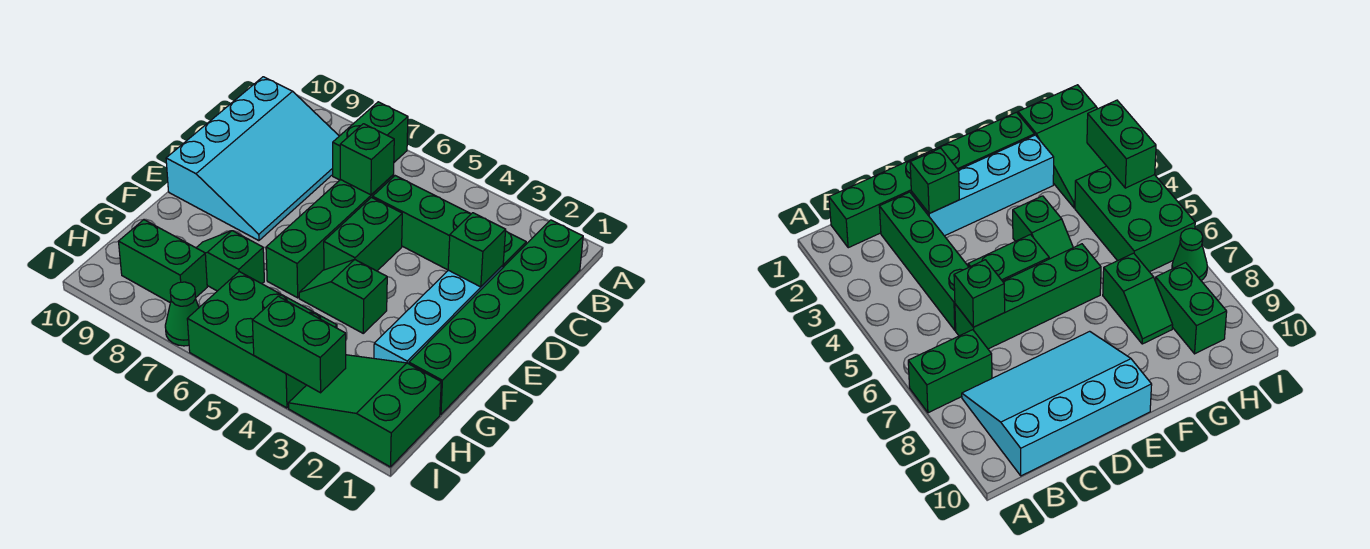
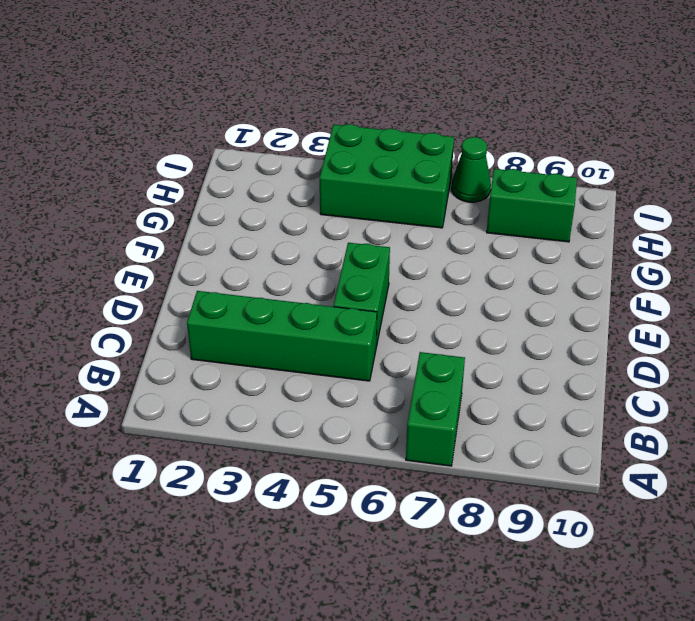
none -> green 1x6 brick [409,220,583,414]
none -> cyan 3x4 slope [166,77,339,241]
none -> green 1x4 brick [266,175,394,298]

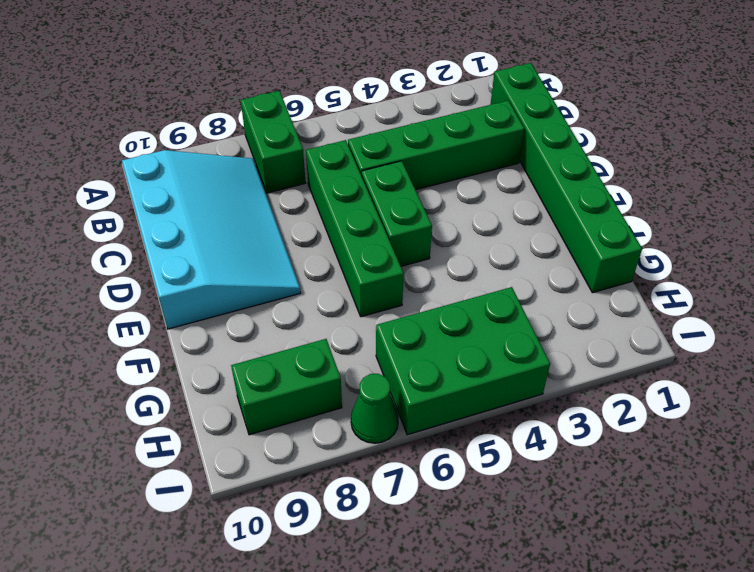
none -> cyan 1x4 brick [374,265,503,364]
none -> green 1x2 slope [299,260,387,333]
none -> green 1x2 slope [196,231,264,291]

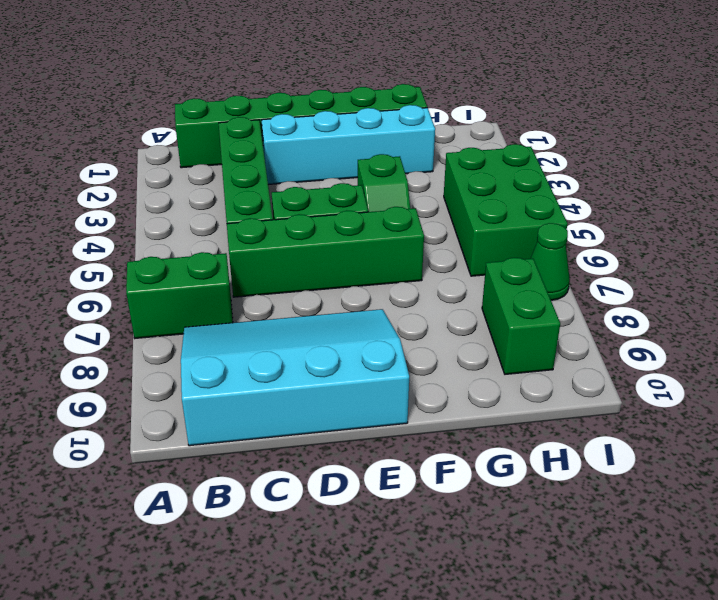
none -> green 1x2 slope [196,231,264,291]
none -> green 2x3 slope [288,355,441,467]
none -> green 1x1 brick [340,124,394,195]

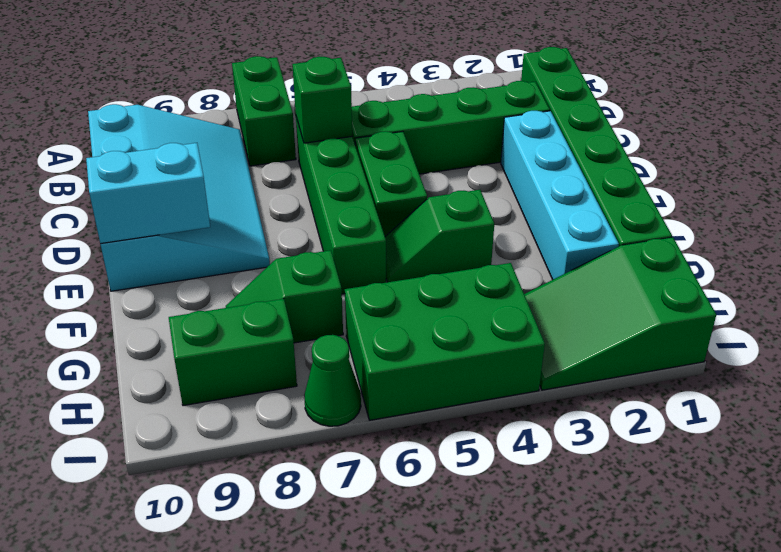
cyan 1x2 brick [86,143,210,244] -> none
none -> green 1x1 brick [448,213,506,287]
none -> green 1x2 brick [252,296,346,393]

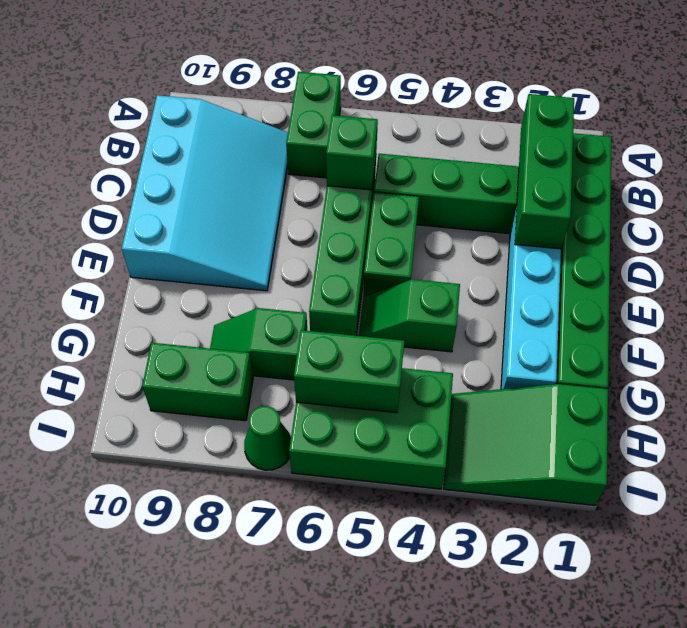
green 1x3 brick [515,94,574,249] -> green 1x1 brick [448,213,506,287]
green 1x2 brick [294,330,404,413] -> green 1x2 brick moved to [252,296,346,393]

